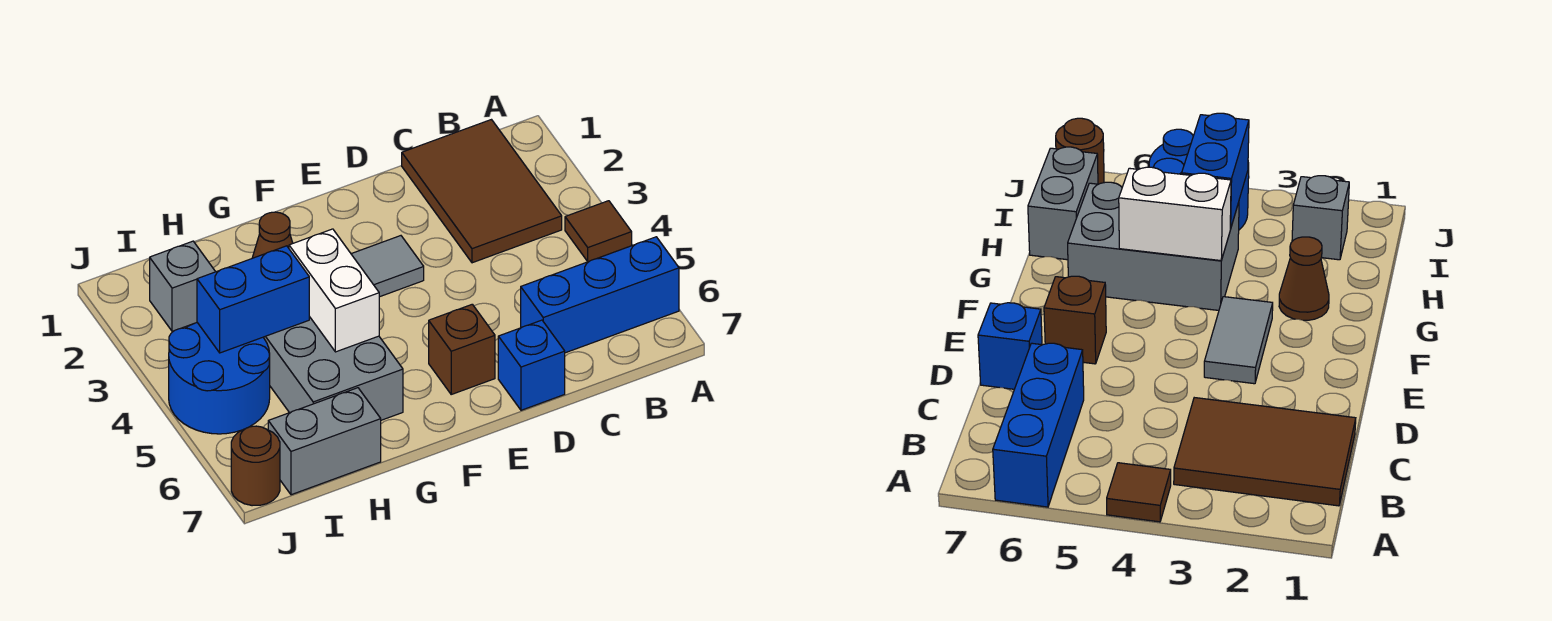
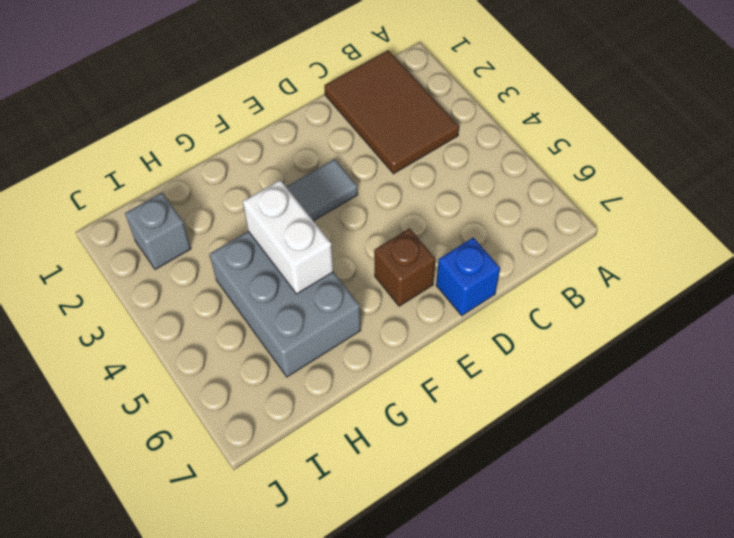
none -> brown 1x1 tile [565,201,632,262]
none -> blue 1x3 brick [521,237,679,353]
none -> brown 1x1 cone [252,212,293,258]

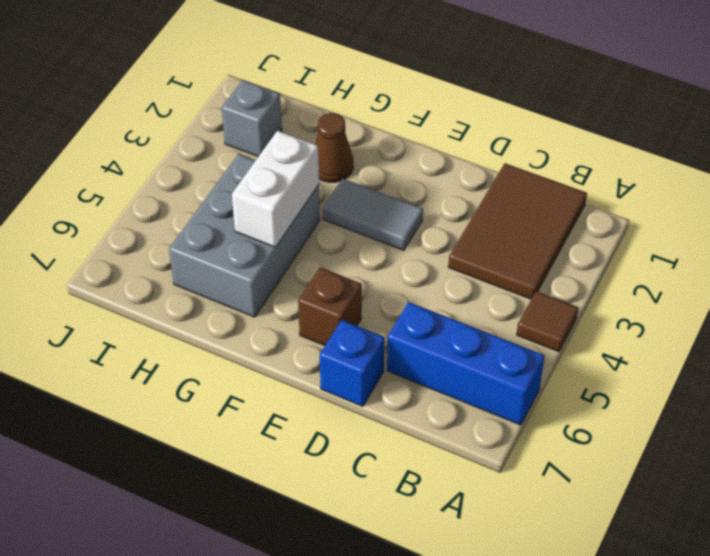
none -> grey 1x2 brick [268,388,381,495]
none -> blue 2x2 round brick [169,323,270,434]
none -> brown 1x1 round brick [231,426,280,506]

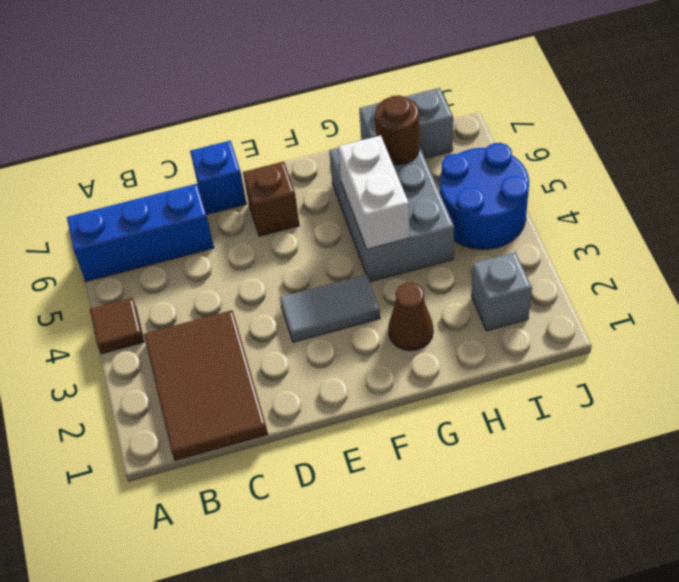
brown 1x1 round brick [375,95,419,165] -> brown 1x1 round brick moved to [231,426,280,506]
none -> blue 1x2 brick [197,246,309,353]

